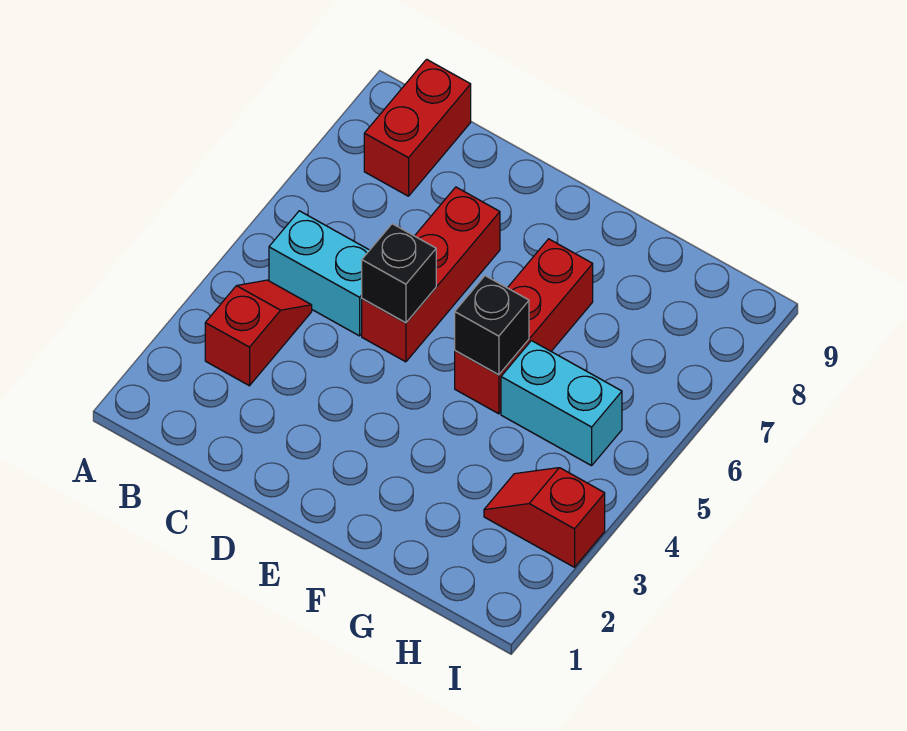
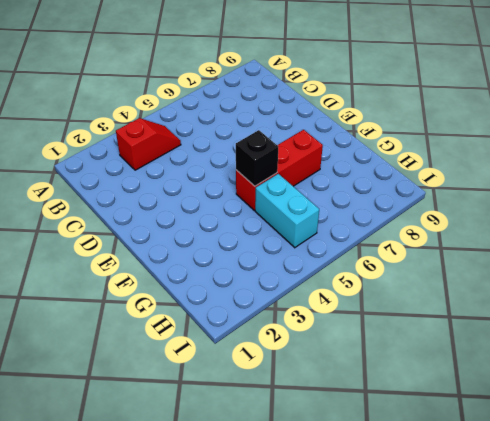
none -> cyan 1x2 brick [269,211,369,336]
none -> red 1x2 brick [364,59,471,196]

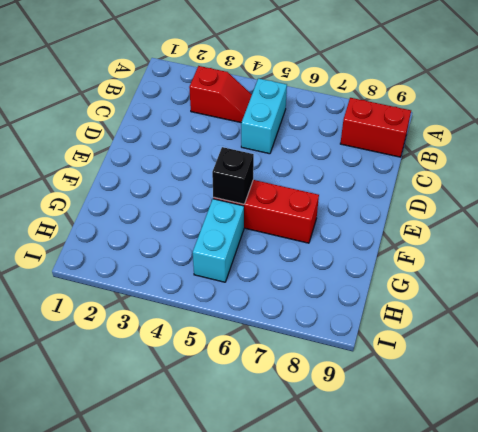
none -> red 1x3 brick [362,187,500,362]
none -> red 1x2 slope [484,468,605,567]

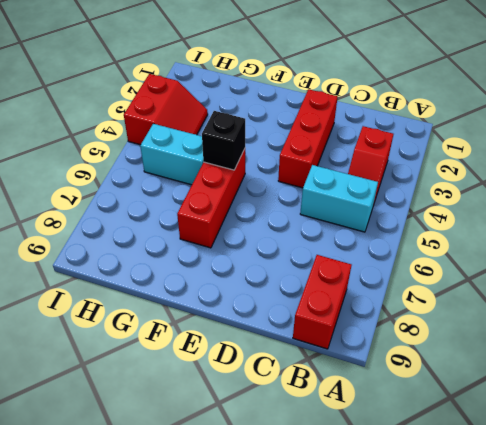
red 1x3 brick [278,89,338,188] -> red 1x3 brick moved to [362,187,500,362]
red 2x2 slope [124,74,208,145] -> red 1x2 slope [484,468,605,567]
none -> black 1x1 brick [362,224,436,323]

